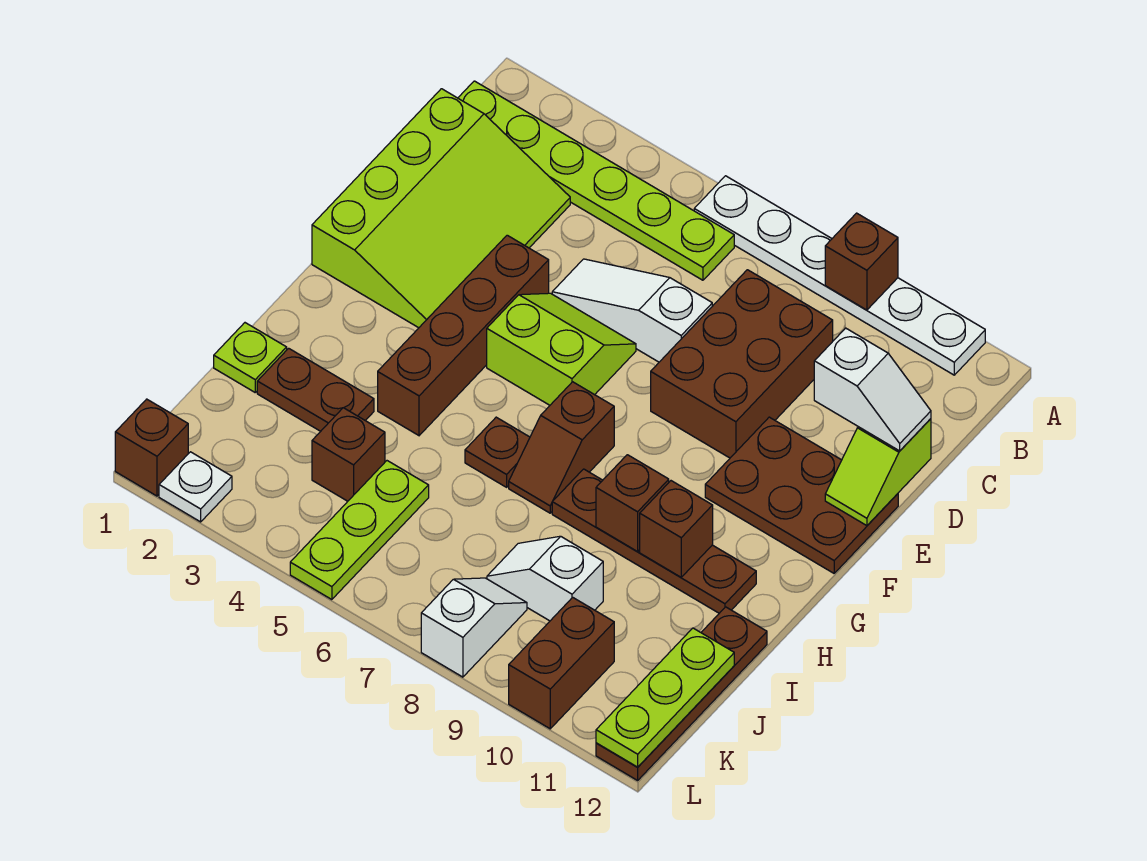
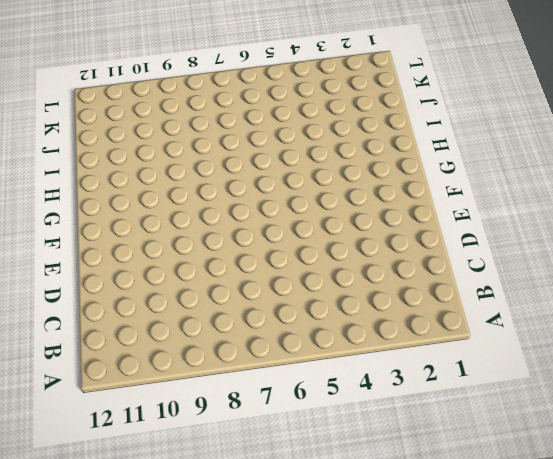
none -> white 1x6 plate [694,176,985,375]
none -> lime 1x6 plate [458,81,734,280]
none -> lime 3x4 slope [312,89,570,328]

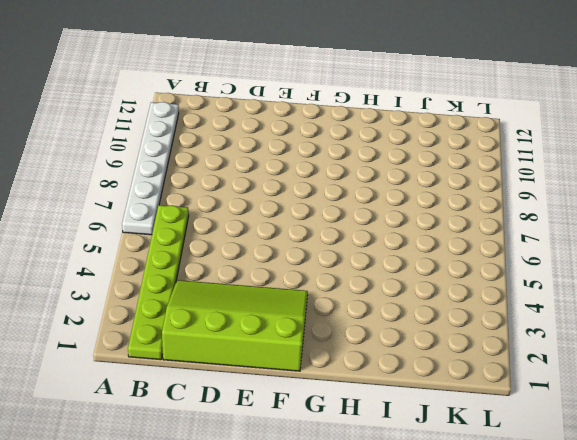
none -> brown 2x3 brick [651,270,833,458]
none -> white 1x3 slope [552,259,712,362]
none -> brown 1x4 brick [378,235,549,436]

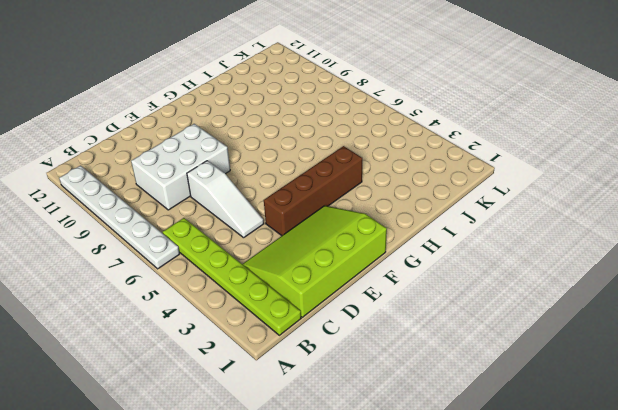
white 2x3 brick [131,124,230,210] -> brown 2x3 brick [651,270,833,458]
none -> lime 2x2 slope [487,293,636,405]
none -> brown 2x3 plate [705,417,898,573]
none -> brown 1x2 slope [509,382,614,513]

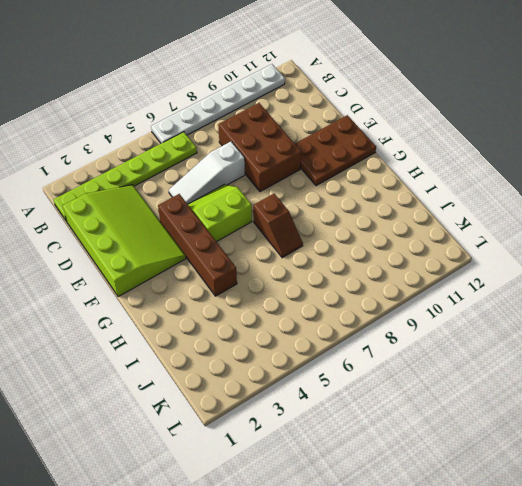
none -> brown 1x1 plate [465,417,530,487]
none -> brown 1x4 plate [552,469,756,613]
none -> lime 1x1 plate [214,323,287,392]

